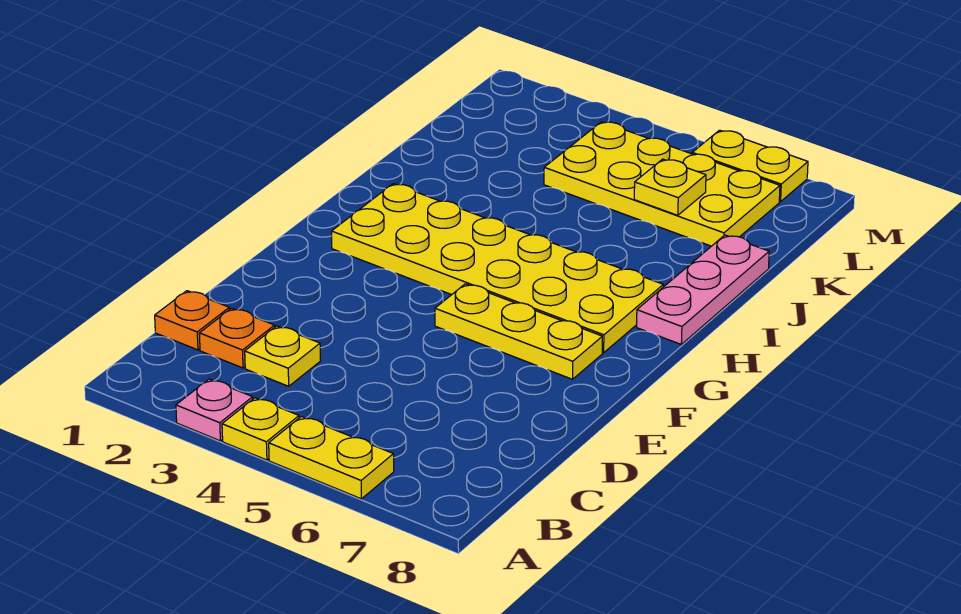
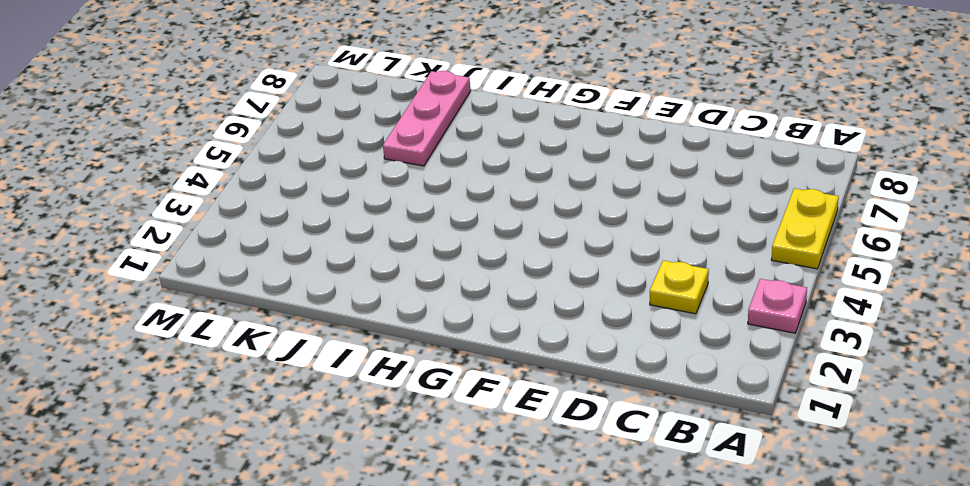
pink 1x3 plate [383,71,470,166] -> pink 1x3 plate turned to [637,235,769,344]
none -> yellow 1x1 plate [222,398,299,460]
none -> orange 1x1 plate [155,291,230,350]
none -> orange 1x1 plate [199,308,275,368]

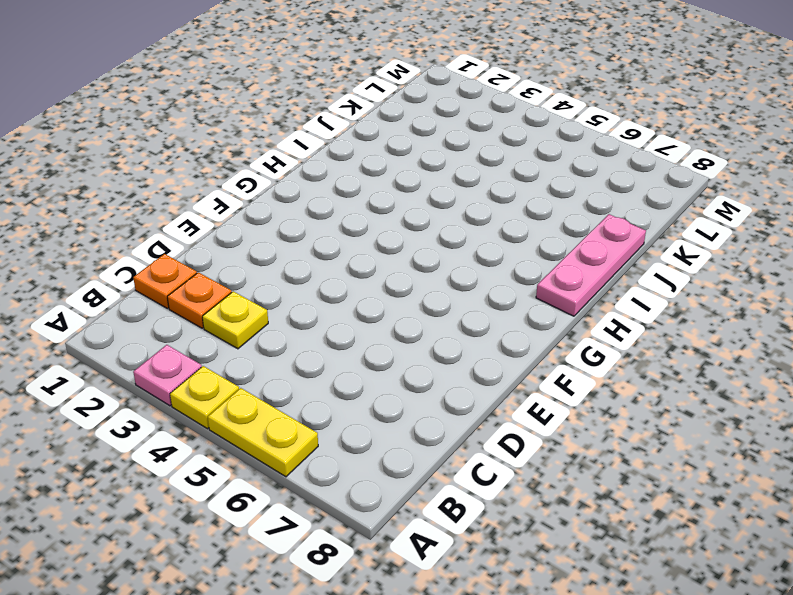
none -> yellow 1x3 plate [435,284,602,379]
none -> yellow 2x6 plate [332,184,663,353]
none -> yellow 2x4 plate [544,122,780,246]

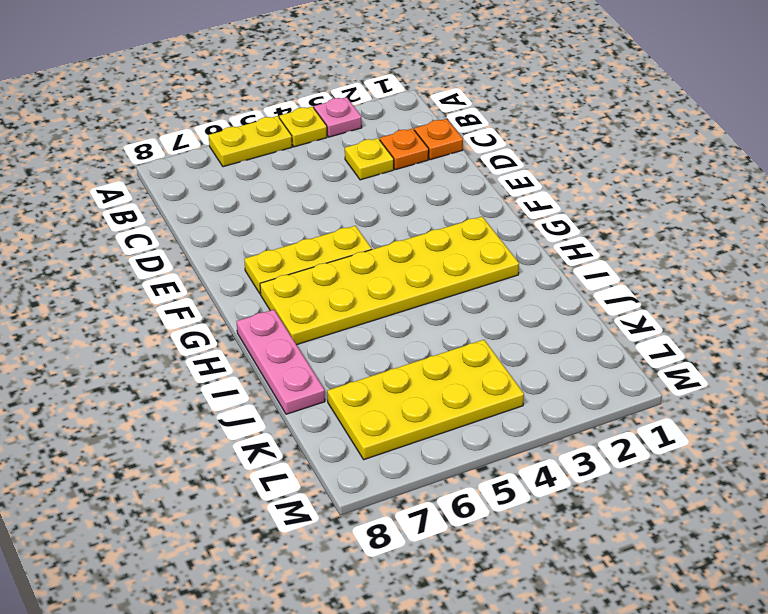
none -> yellow 1x2 plate [692,130,808,202]
none -> yellow 1x1 plate [634,159,706,215]

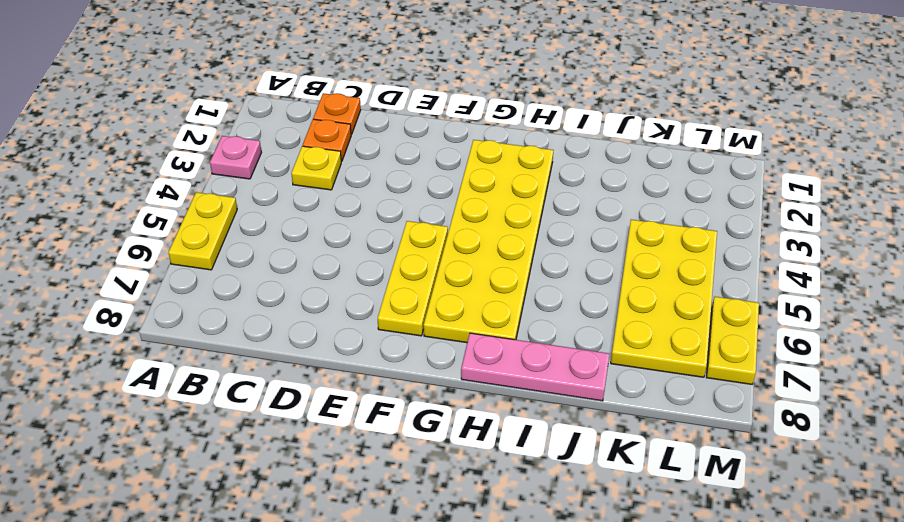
none -> yellow 1x1 plate [222,398,299,460]
none -> yellow 1x1 plate [634,159,706,215]

